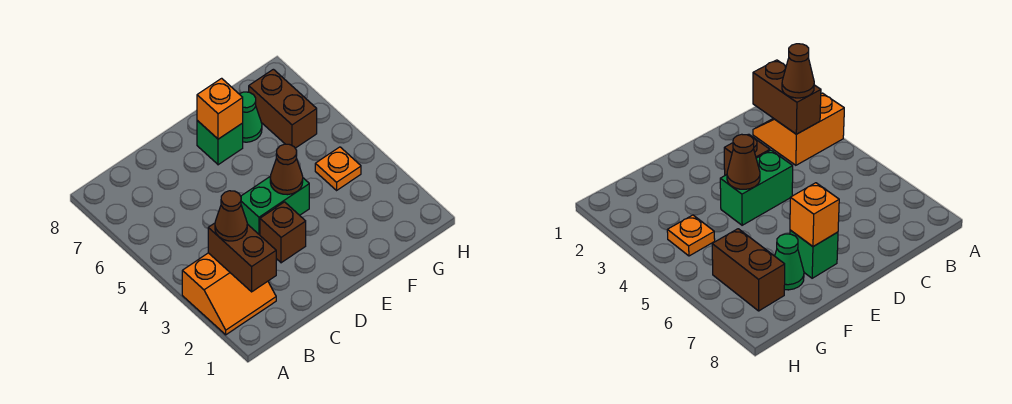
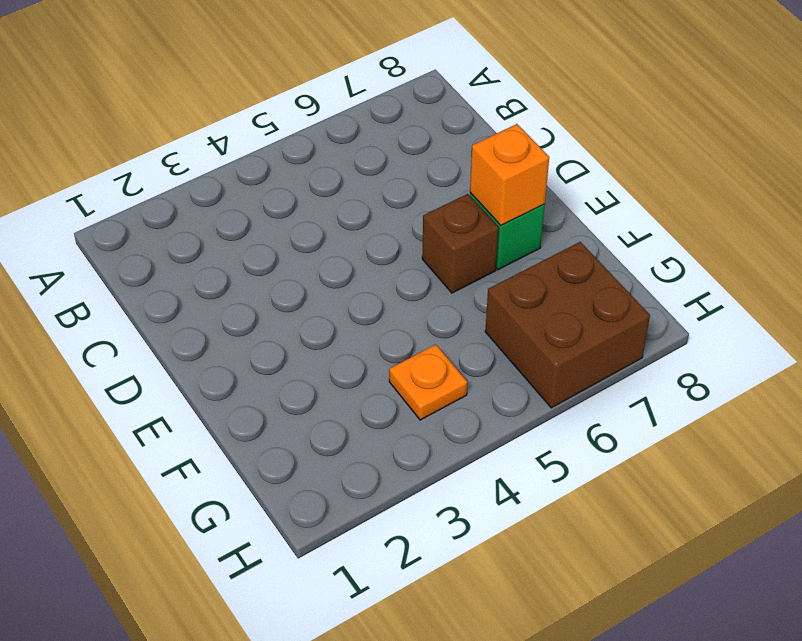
brown 1x1 brick [422,194,498,293] -> brown 1x1 brick moved to [260,202,306,263]
brown 2x2 brick [485,242,650,408] -> brown 1x2 brick [249,69,317,148]
none -> orange 2x2 slope [182,253,276,335]
none -> green 1x2 brick [241,176,309,235]

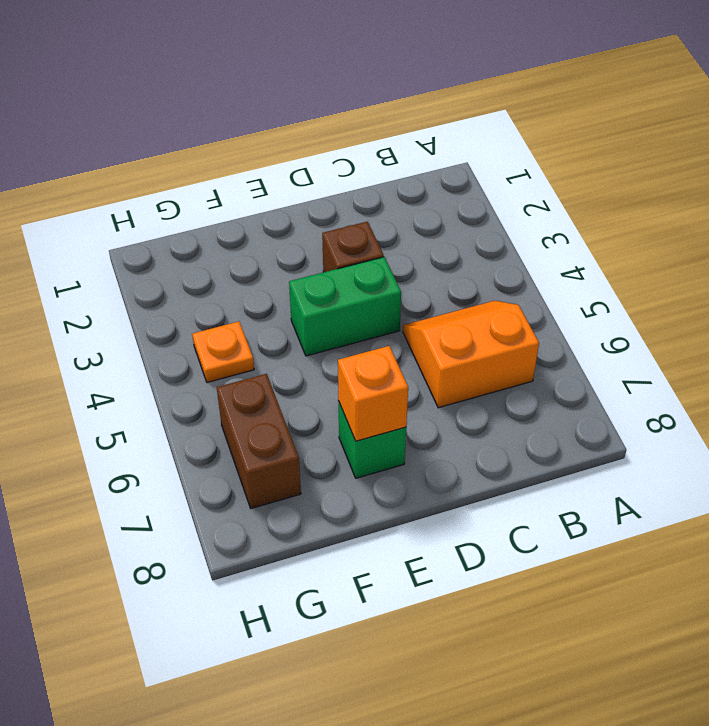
orange 2x2 slope [403,301,539,408] -> orange 2x2 slope moved to [182,253,276,335]
none -> green 1x1 cone [239,92,262,142]
none -> brown 1x2 brick [208,223,276,292]

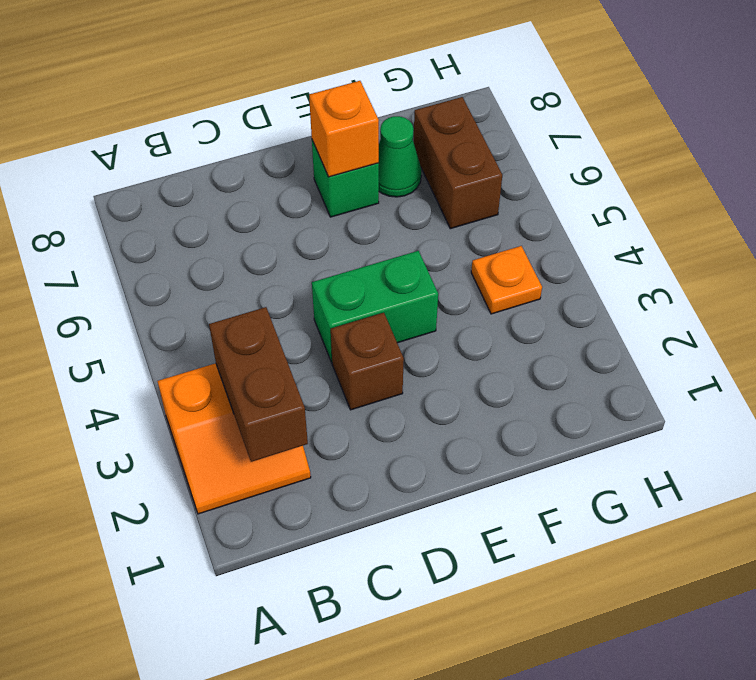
none -> brown 1x1 cone [270,144,303,195]
none -> brown 1x1 cone [215,191,247,241]

